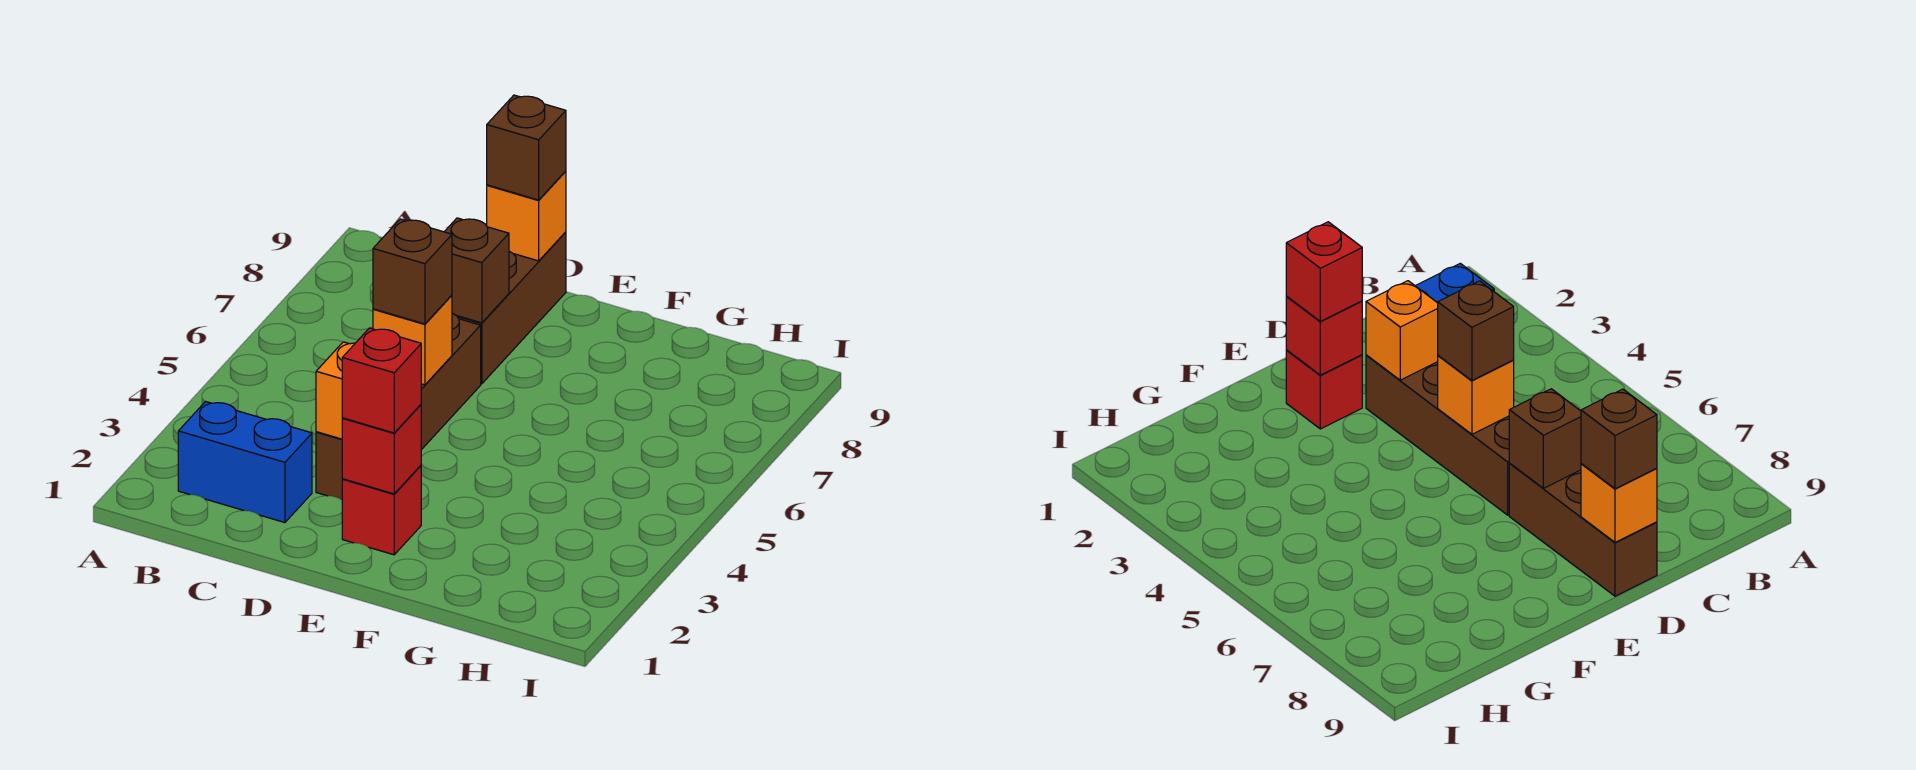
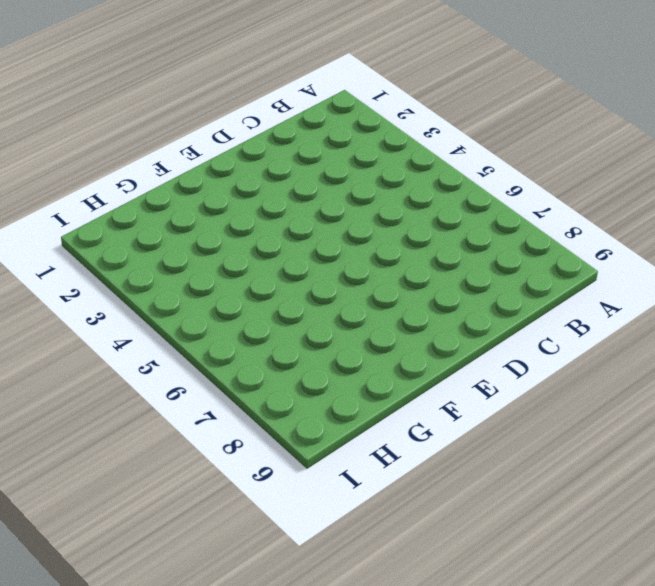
none -> blue 1x2 brick [178,402,312,523]
none -> brown 1x4 brick [316,313,481,500]
none -> brown 1x3 brick [457,232,566,384]

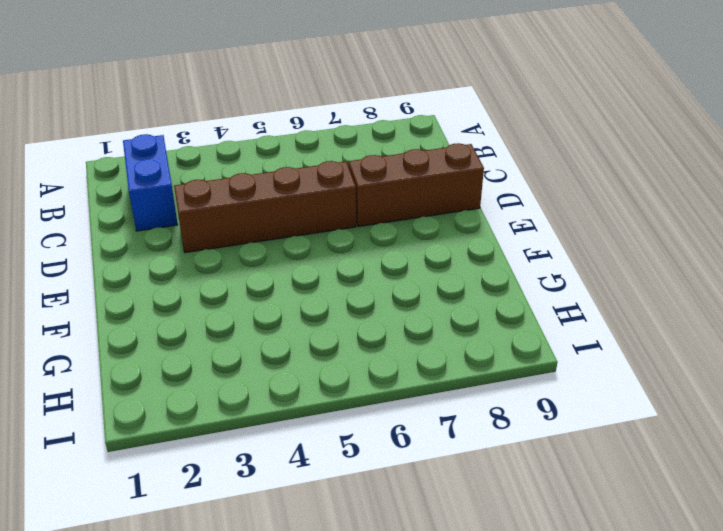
none -> red 1x1 brick [342,466,421,555]
none -> orange 1x1 brick [316,342,355,439]
none -> orange 1x1 brick [373,295,452,385]

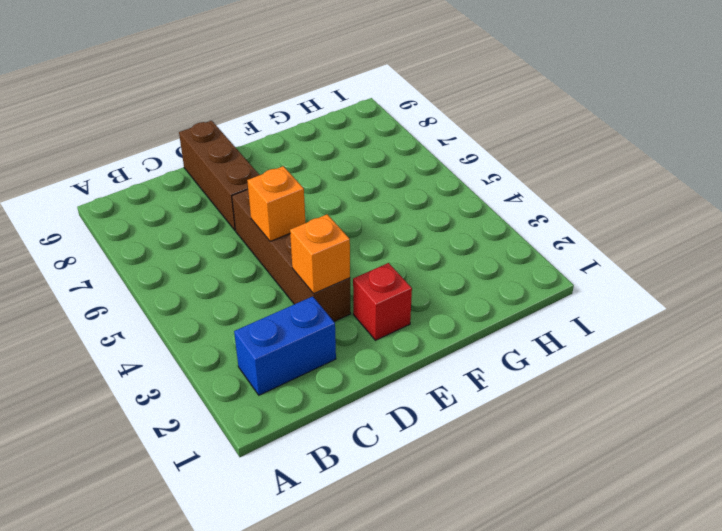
none -> brown 1x1 brick [444,218,509,323]
none -> orange 1x1 brick [487,171,566,261]
none -> red 1x1 brick [342,405,421,494]

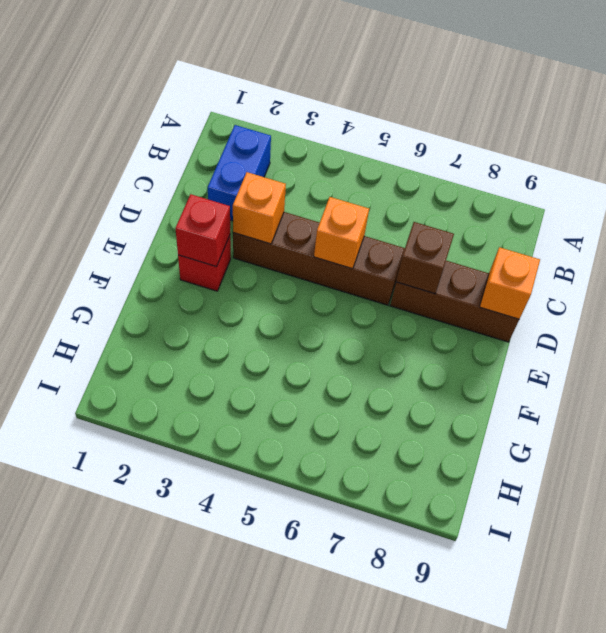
none -> brown 1x1 brick [373,219,452,324]
none -> brown 1x1 brick [487,95,566,200]
none -> red 1x1 brick [342,328,421,433]

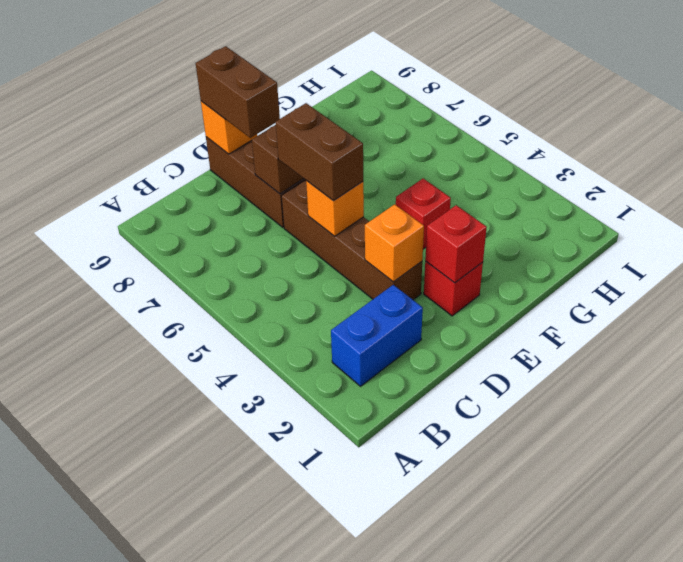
brown 1x2 brick [276,103,363,201] -> brown 1x1 brick [373,219,452,324]
brown 1x2 brick [196,46,280,138] -> brown 1x1 brick [487,95,566,200]
red 1x1 brick [396,178,451,249] -> red 1x1 brick moved to [342,328,421,433]

